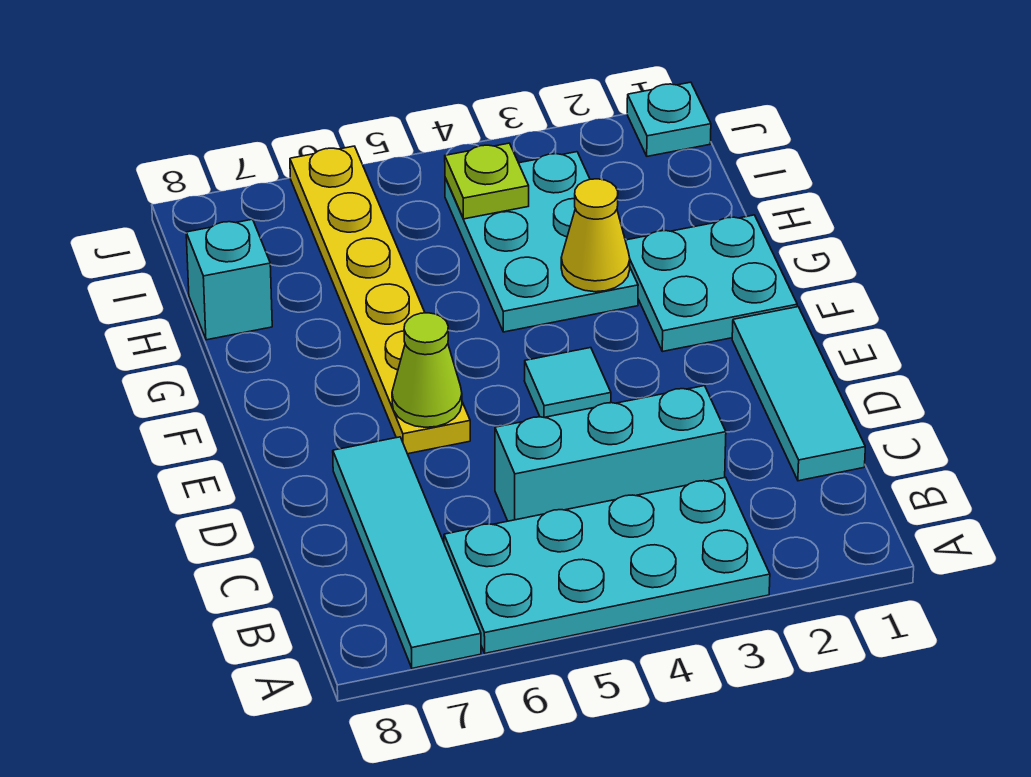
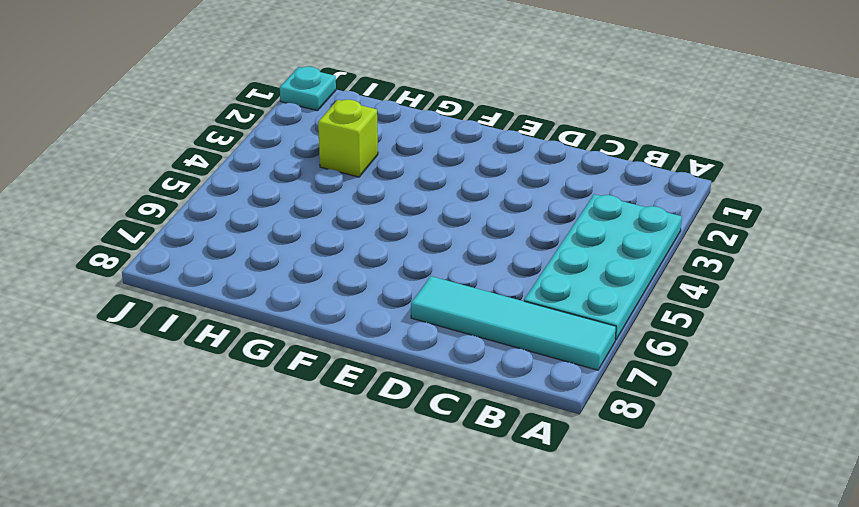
lime 1x1 brick [318,100,378,177] -> cyan 2x3 plate [445,152,638,332]
none -> cyan 1x3 tile [732,307,865,481]
none -> cyan 1x3 brick [495,386,726,521]
none -> cyan 1x1 tile [524,348,611,417]

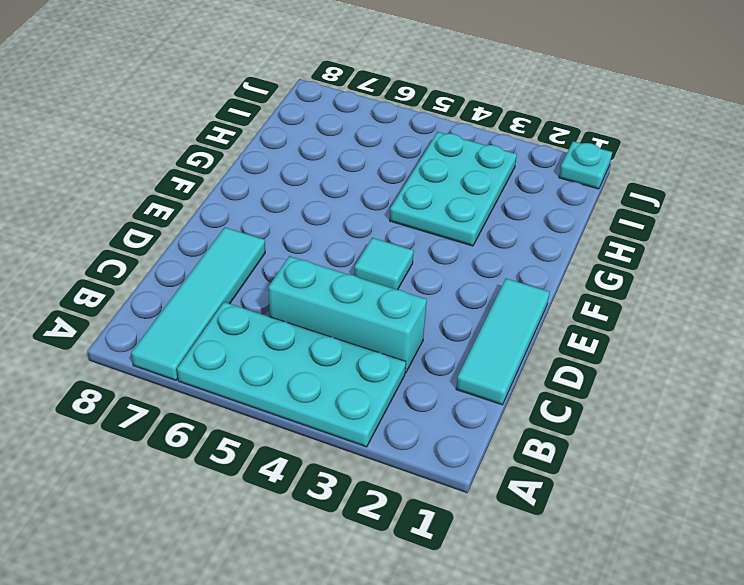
none -> yellow 1x6 plate [290,146,470,454]
none -> cyan 2x2 plate [625,215,797,352]
none -> cyan 1x1 brick [186,219,272,340]

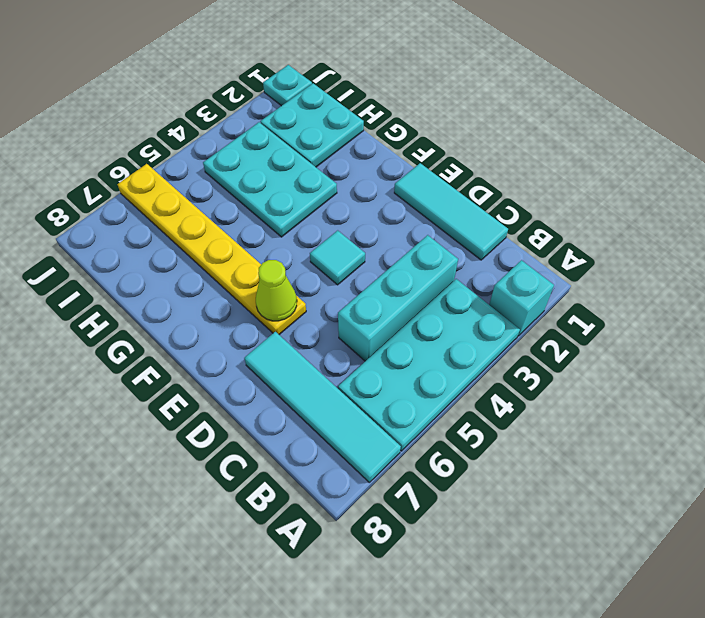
cyan 1x1 brick [489,260,554,336] -> cyan 1x1 brick moved to [186,219,272,340]
cyan 2x2 plate [260,83,364,167] -> cyan 2x2 plate moved to [625,215,797,352]
none -> yellow 1x1 cone [561,179,630,292]
none -> lime 1x1 plate [445,143,529,219]

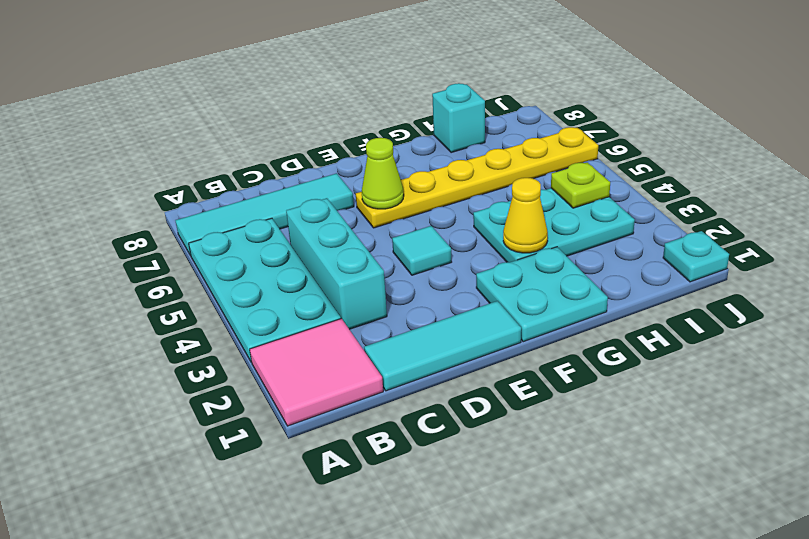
pink 2x2 tile [250,319,383,426] -> none

